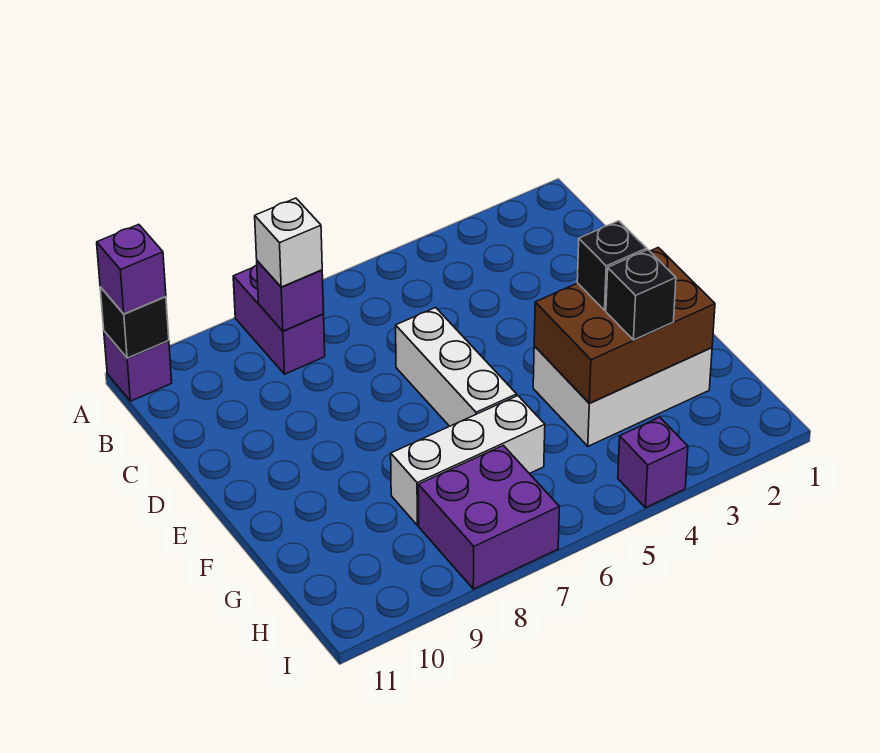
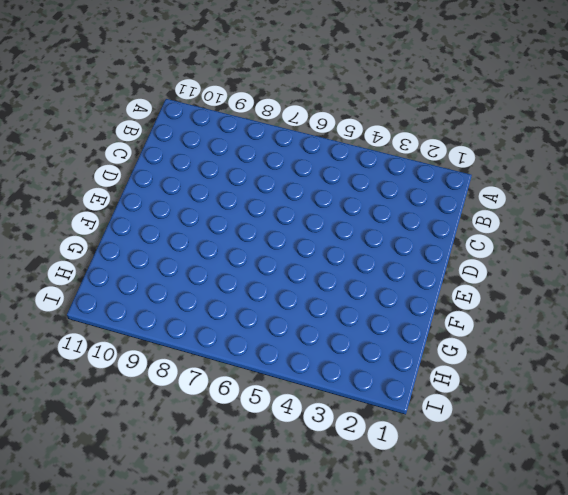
none -> purple 1x2 brick [233,265,325,374]
none -> purple 1x1 brick [104,331,172,401]
none -> white 1x3 brick [396,308,517,426]

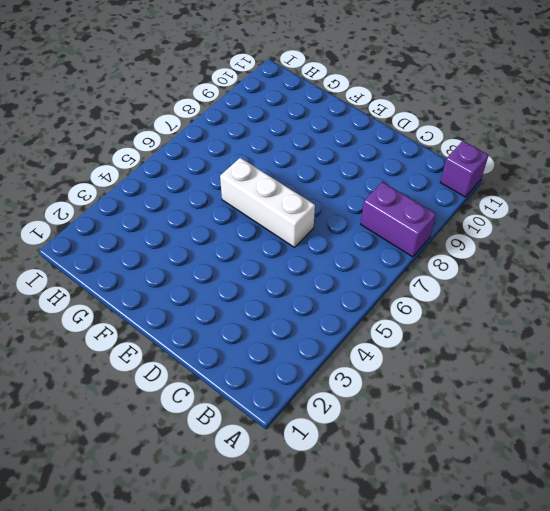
none -> white 2x3 brick [533,346,712,446]
none -> white 1x3 brick [391,396,545,525]
none -> purple 2x2 brick [418,445,560,589]

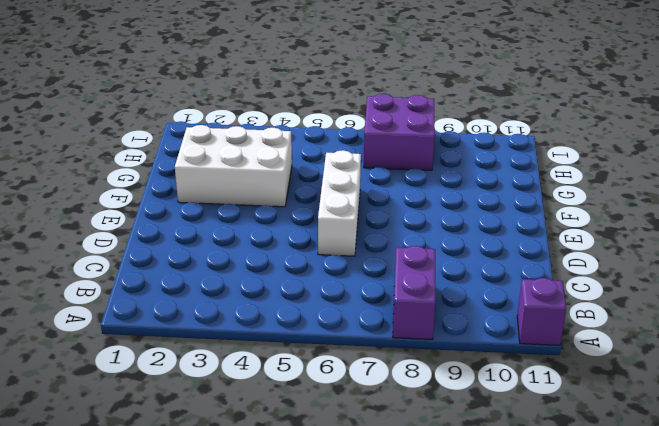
none -> white 1x3 brick [391,396,545,525]
none -> purple 1x1 brick [618,417,688,508]
none -> black 1x1 brick [100,287,169,358]

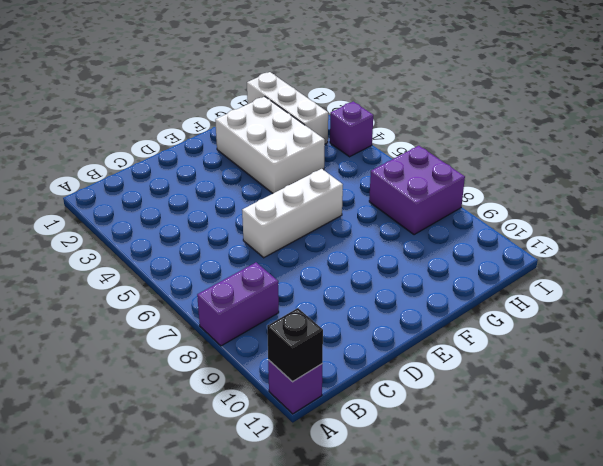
white 1x3 brick [247,72,328,144] -> white 1x3 brick moved to [391,396,545,525]
none -> purple 1x1 brick [257,261,324,331]
none -> brown 2x3 brick [534,248,715,403]
none -> purple 1x1 brick [97,224,166,314]

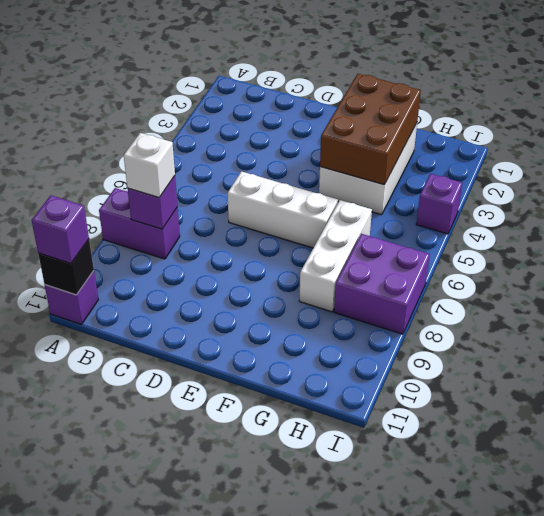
none -> black 1x1 brick [577,221,647,310]
none -> black 1x1 brick [606,250,676,340]

